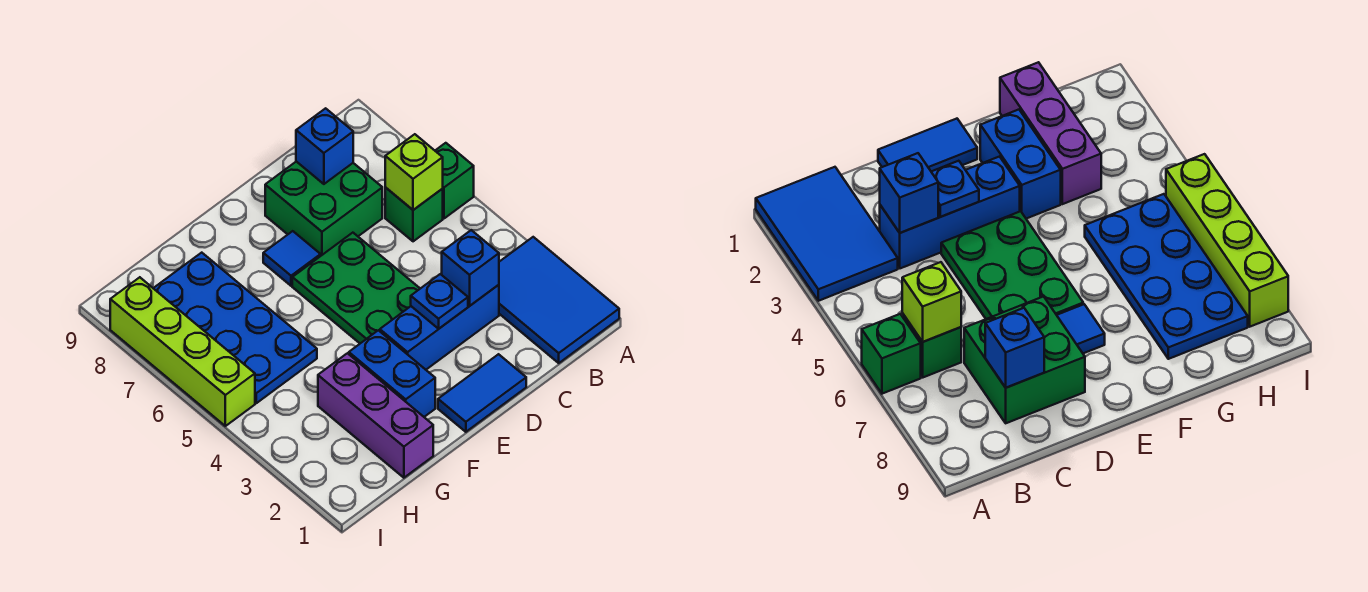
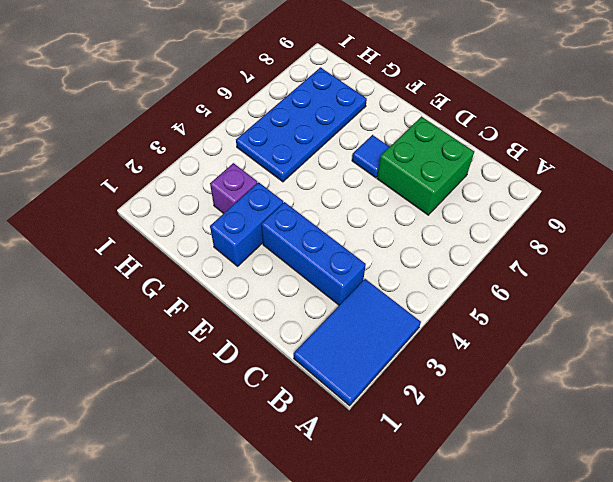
purple 1x1 brick [210,163,257,213] -> purple 1x3 brick [318,353,433,478]
none -> green 1x1 brick [435,143,474,218]
none -> green 1x1 brick [385,188,443,241]
none -> blue 1x2 tile [438,354,526,432]

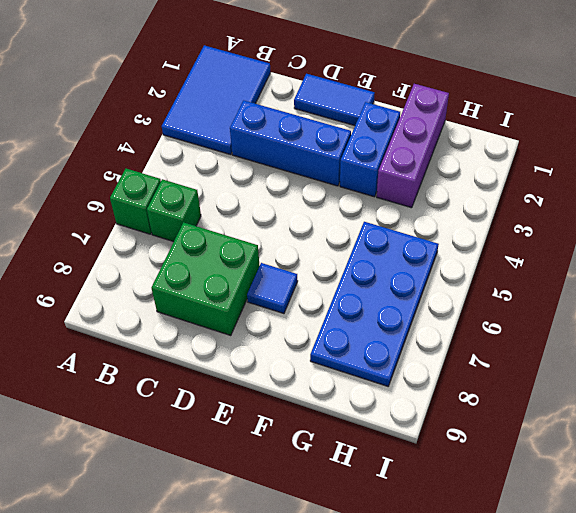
none -> green 2x3 plate [292,233,420,343]
none -> lime 1x4 brick [110,277,255,426]
none -> lime 1x1 brick [385,134,443,210]

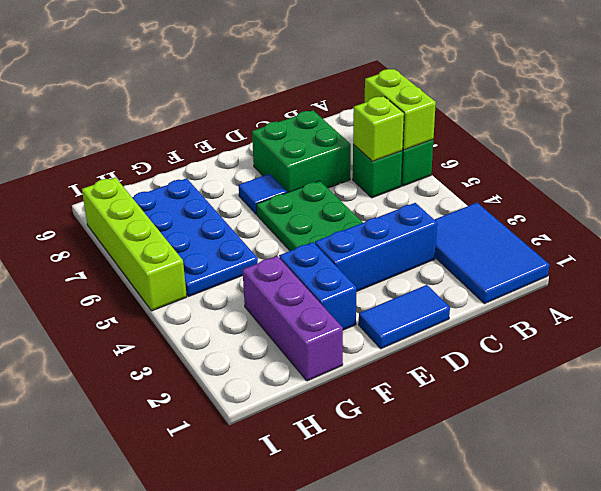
lime 1x2 brick [365,69,436,150] -> none
none -> blue 1x1 brick [442,230,499,306]
none -> blue 1x1 brick [296,108,353,184]
none -> blue 1x1 plate [411,274,468,329]

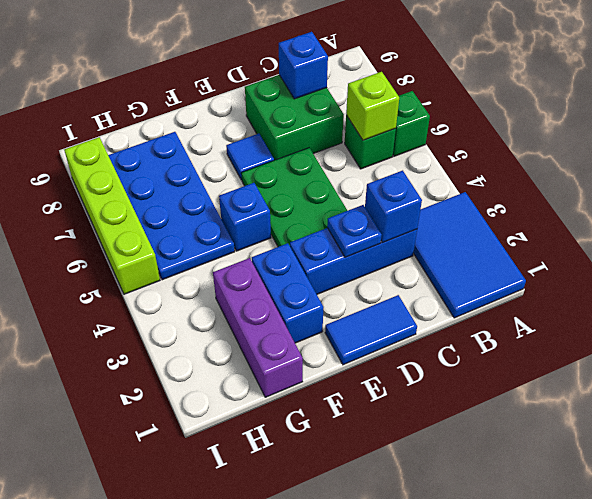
blue 1x1 brick [219,183,271,251] -> none

